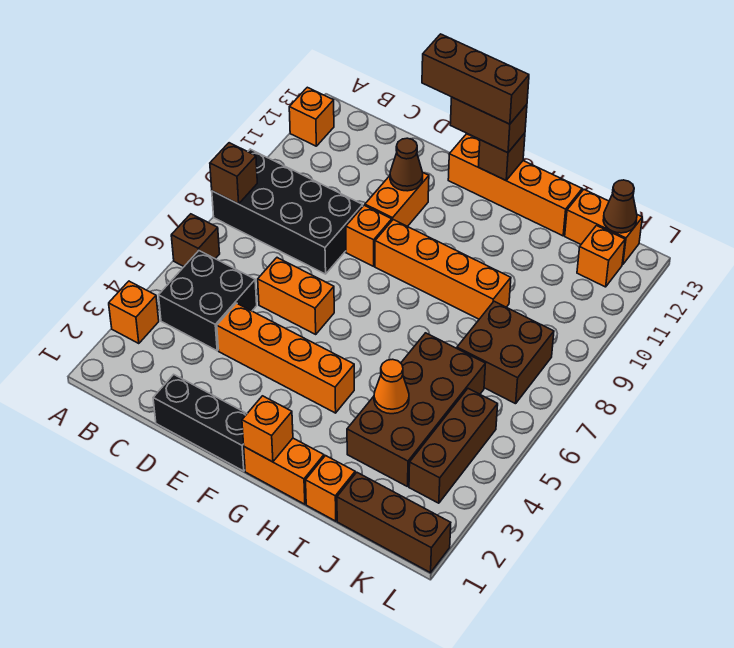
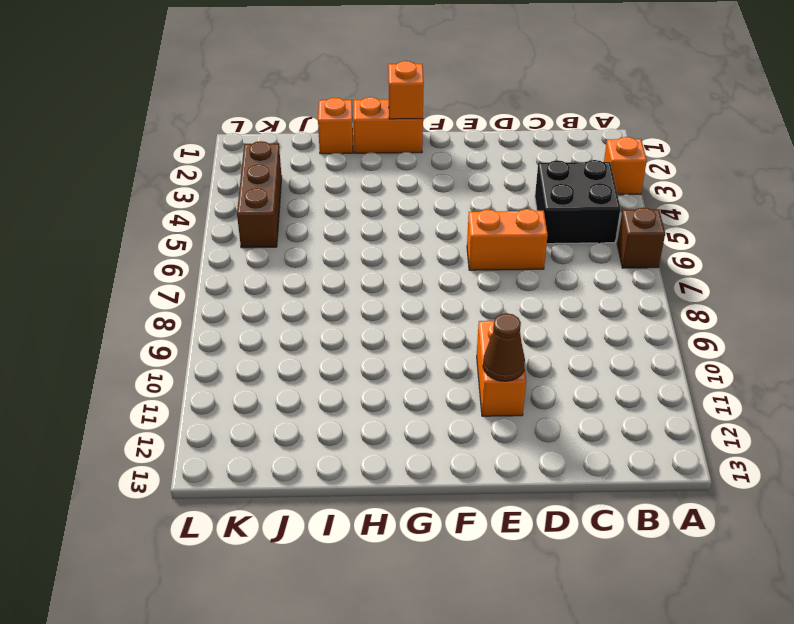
none -> black 2x4 brick [212,149,363,274]
none -> orange 1x1 brick [289,87,334,146]
none -> black 1x3 brick [153,374,247,471]

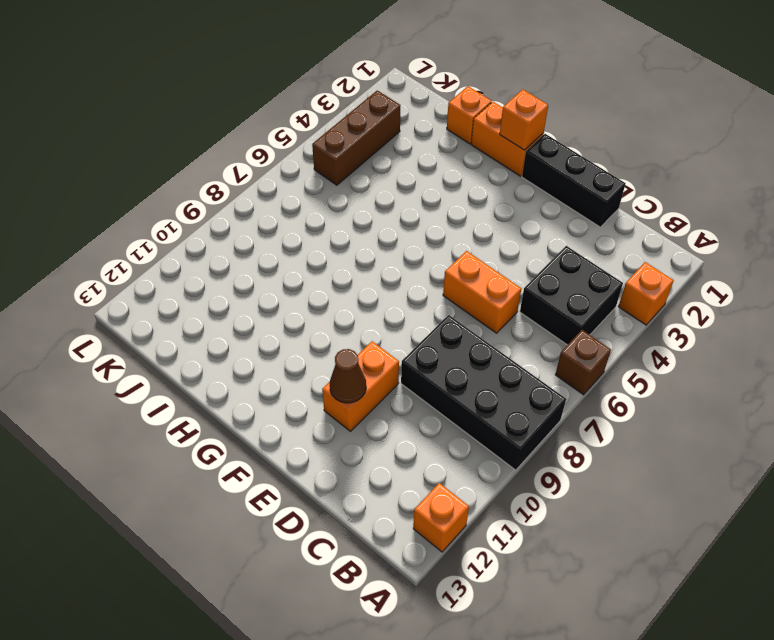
none -> orange 1x4 brick [217,303,354,413]
none -> orange 1x1 brick [346,205,392,266]
none -> orange 1x4 brick [375,220,511,319]

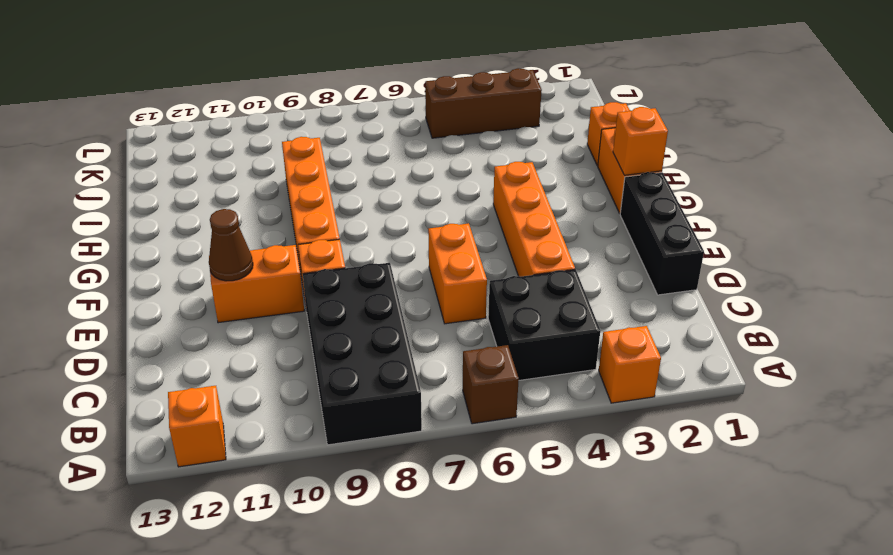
none -> orange 1x4 brick [448,134,582,236]
none -> brown 2x4 brick [347,333,485,487]
none -> brown 1x3 brick [337,472,451,573]

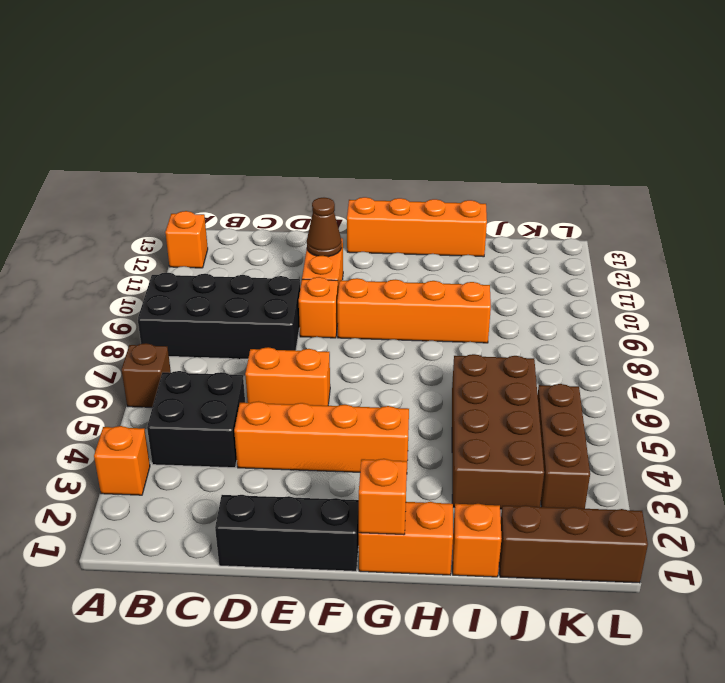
none -> brown 2x2 brick [457,301,554,404]
none -> orange 1x2 brick [565,190,642,265]
none -> orange 1x1 brick [577,226,625,287]

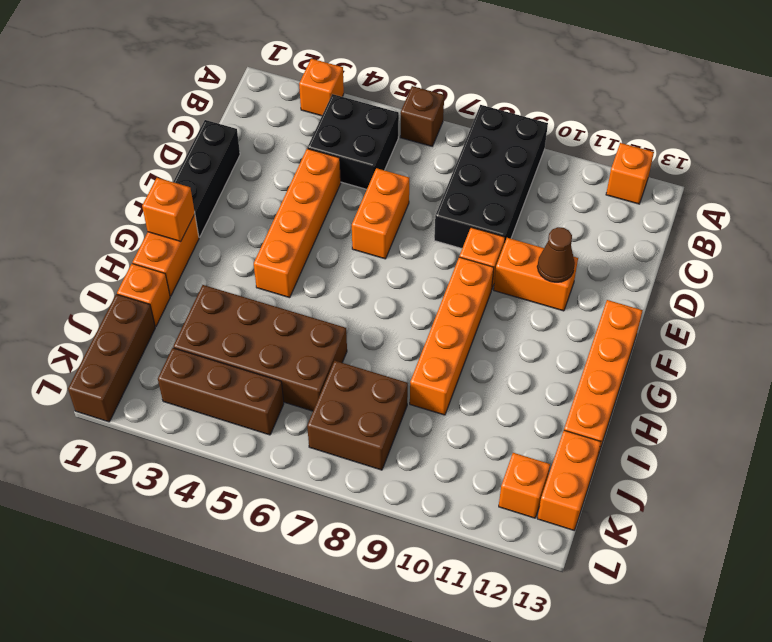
none -> brown 1x1 brick [210,143,257,204]
none -> brown 1x1 brick [478,133,525,180]
none -> orange 1x1 cone [374,359,409,414]

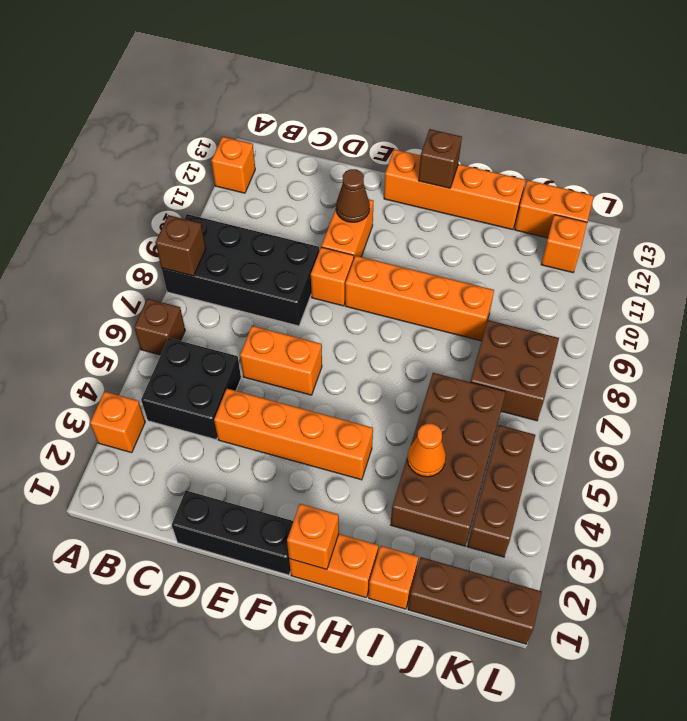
none -> brown 1x1 cone [603,180,637,233]
none -> brown 1x2 brick [450,97,527,153]
none -> brown 1x3 brick [422,34,529,124]

